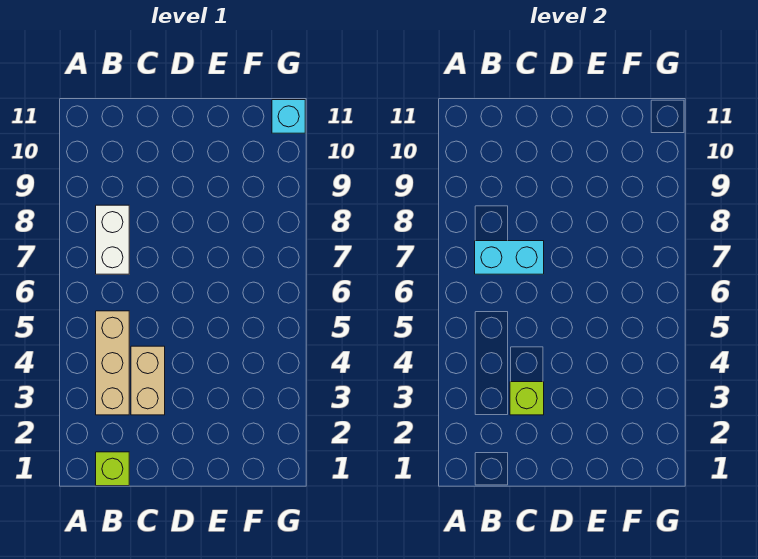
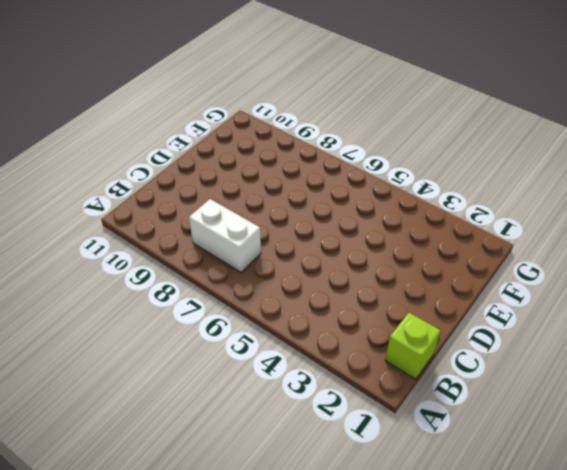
none -> tan 1x3 brick [96,311,129,415]
none -> tan 1x2 brick [131,346,165,415]

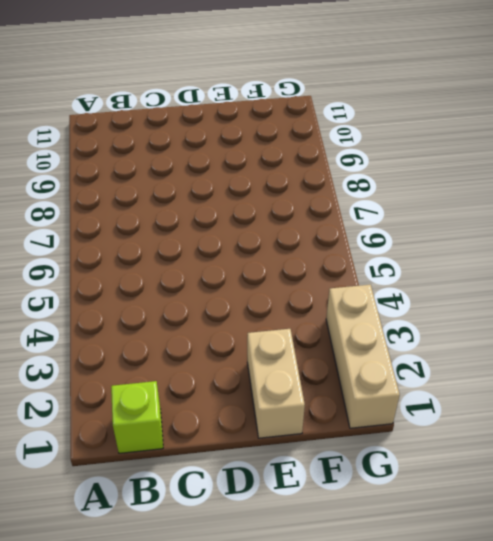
tan 1x2 brick [247,329,305,438] -> tan 1x2 brick moved to [131,346,165,415]
tan 1x3 brick [326,284,400,428] -> tan 1x3 brick moved to [96,311,129,415]
none -> white 1x2 brick [96,205,129,274]
none -> cyan 1x1 brick [272,100,305,133]

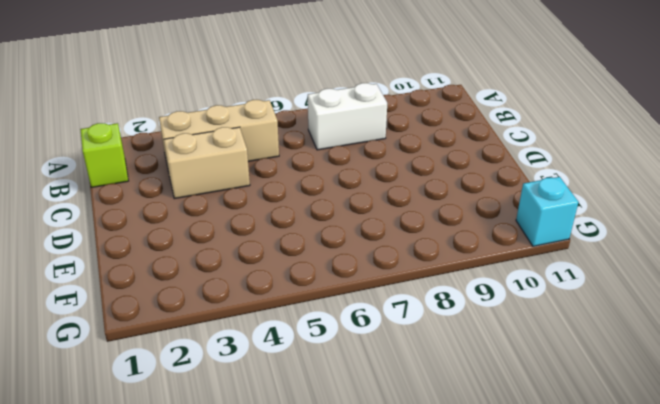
none -> cyan 1x2 brick [475,241,544,274]
none -> lime 1x1 brick [510,382,544,415]

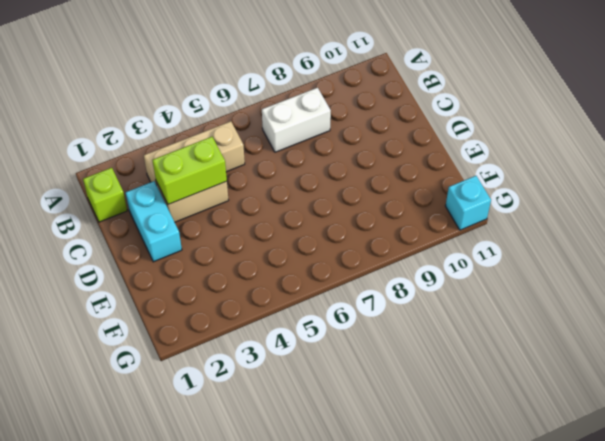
cyan 1x2 brick [126,181,182,262] -> cyan 1x2 brick moved to [475,241,544,274]
lime 1x2 brick [153,137,227,204] -> lime 1x1 brick [510,382,544,415]

